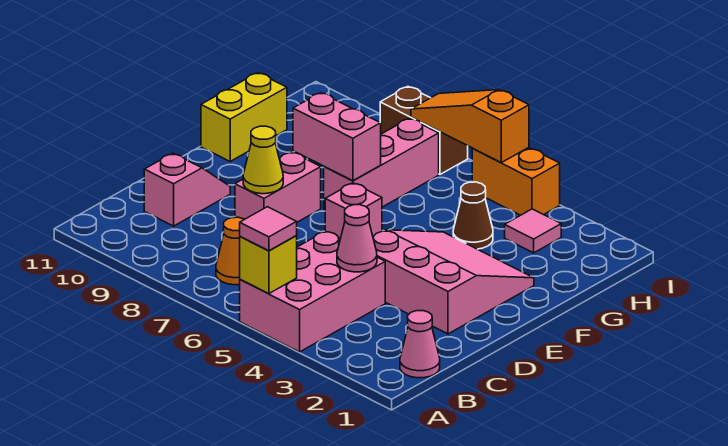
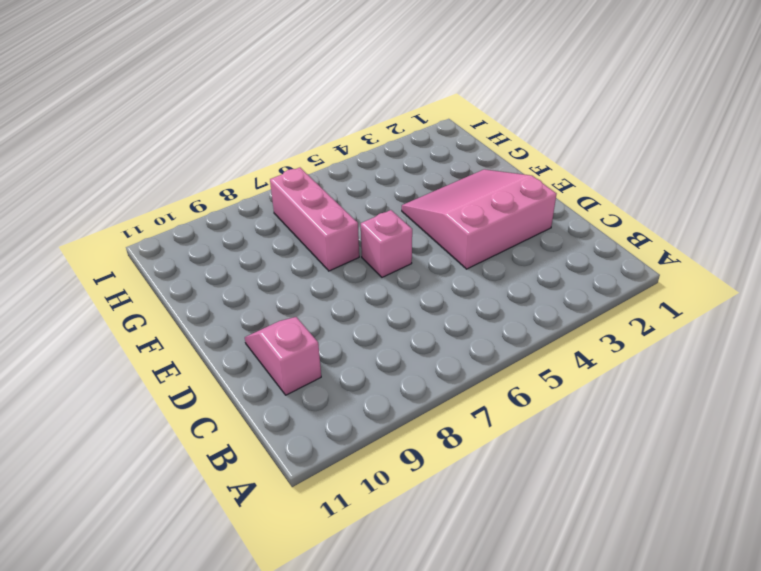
none -> pink 2x3 brick [240,231,385,352]
none -> pink 1x1 cone [400,311,440,378]
none -> orange 1x1 cone [216,217,245,285]

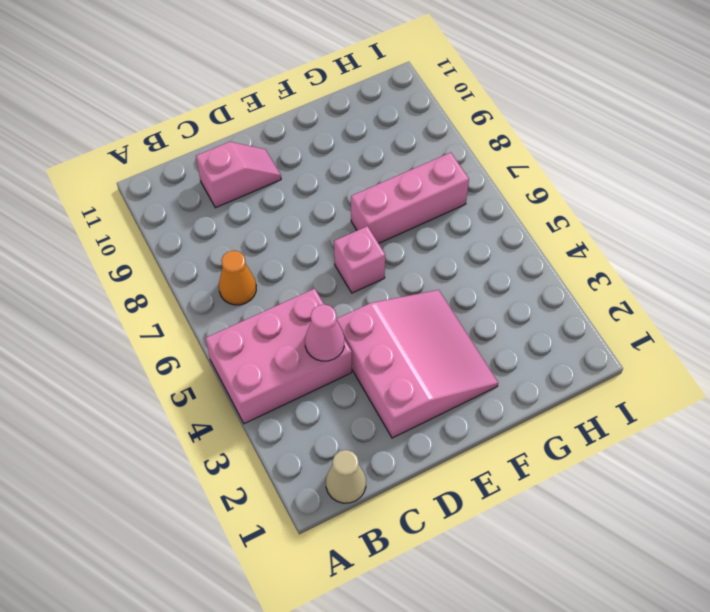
tan 1x1 cone [326,450,366,503] -> pink 1x1 cone [400,311,440,378]
none -> pink 1x2 brick [235,152,321,222]
none -> yellow 1x2 brick [201,73,287,161]
none -> brown 1x1 cone [453,182,493,249]

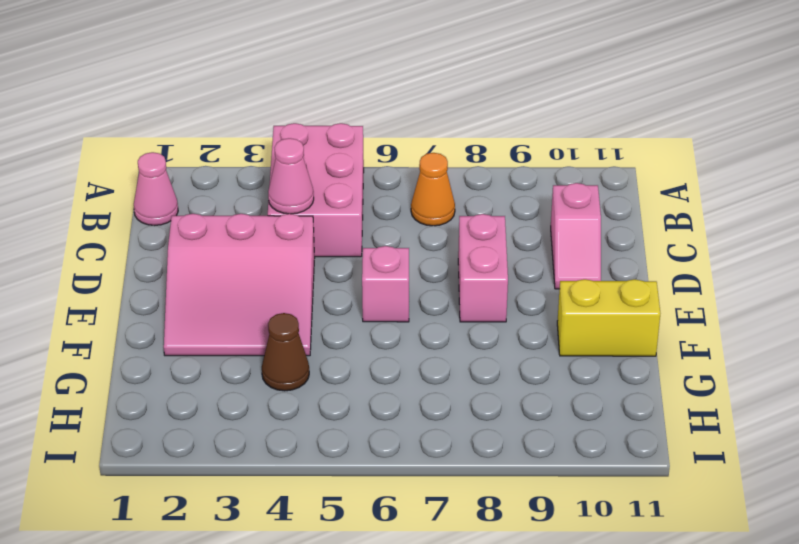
yellow 1x2 brick [557,279,660,356] -> yellow 1x2 brick turned to [201,73,287,161]
none -> pink 1x3 brick [324,118,439,209]
none -> pink 1x1 tile [505,209,561,253]
none -> orange 1x2 brick [472,148,560,215]

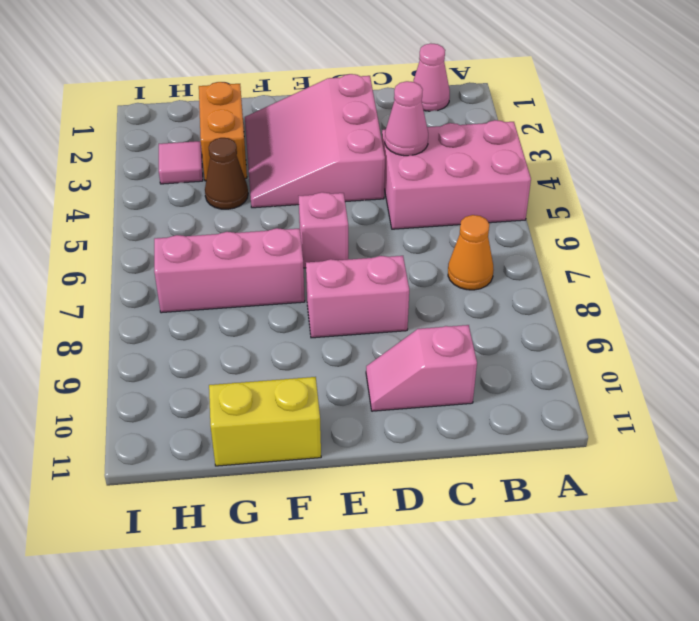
orange 1x2 brick [199,82,247,181] -> orange 1x2 brick moved to [472,148,560,215]
none -> brown 1x2 brick [380,87,468,174]
none -> yellow 1x1 brick [240,236,297,294]
none -> yellow 1x1 cone [243,126,283,194]

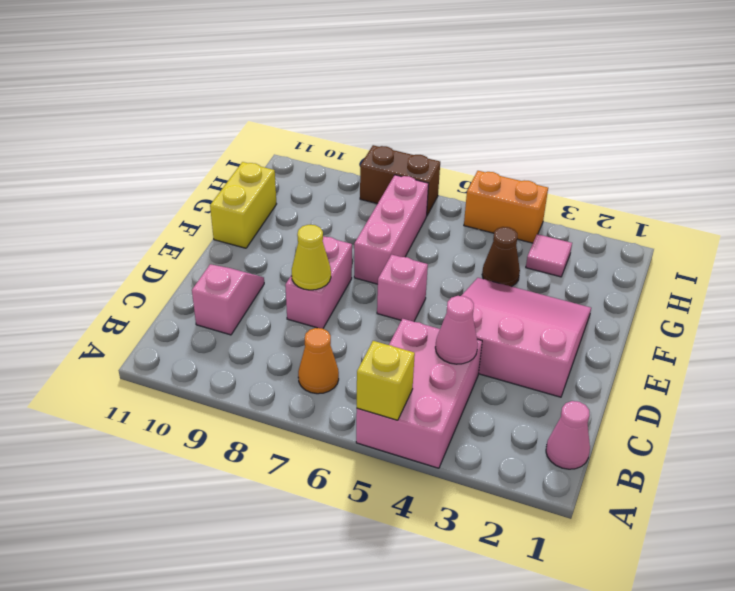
none -> pink 1x2 brick [293,93,381,181]
none -> orange 1x3 slope [411,90,529,163]
none -> pink 1x1 tile [240,207,297,251]

